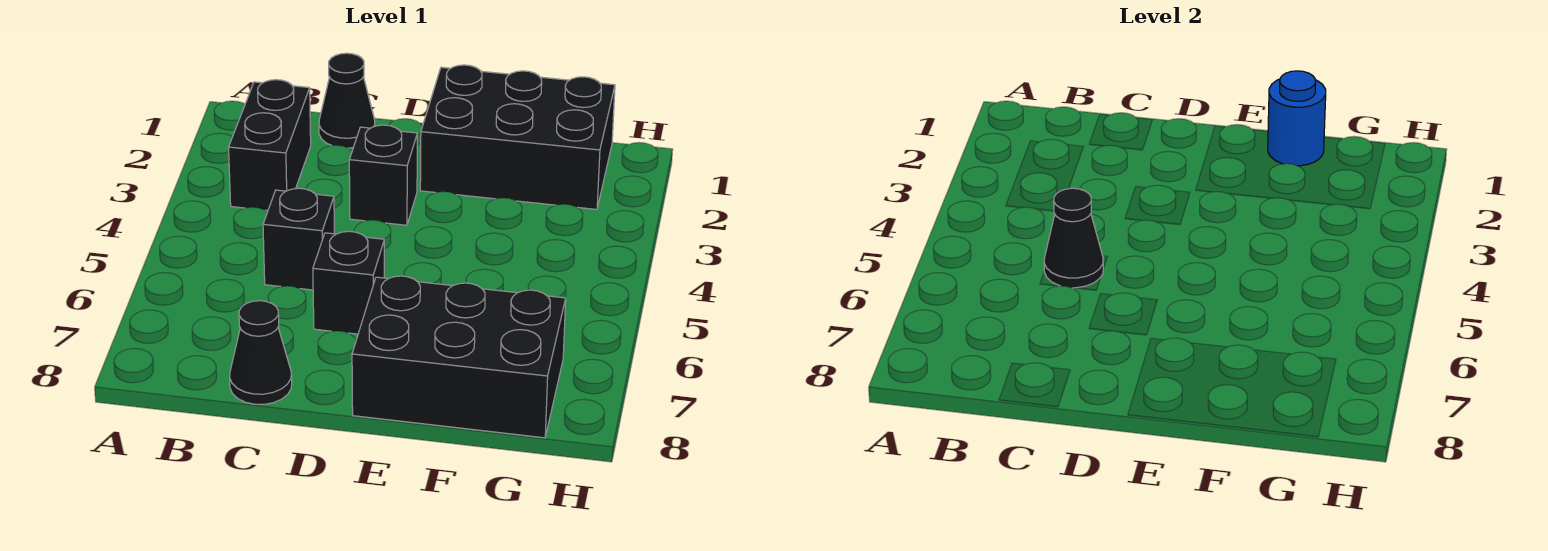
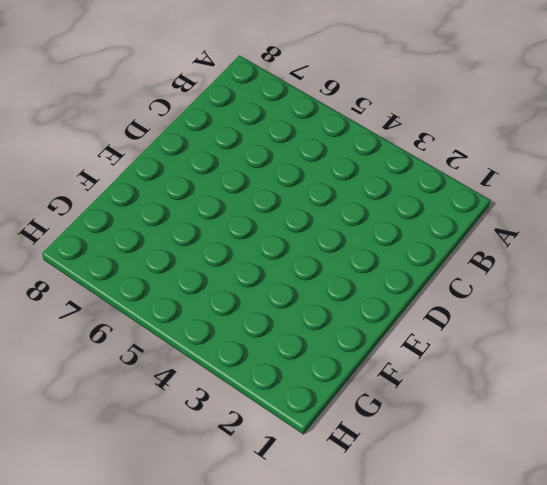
none -> black 1x2 brick [229,80,311,210]
none -> black 1x1 cone [319,53,375,148]

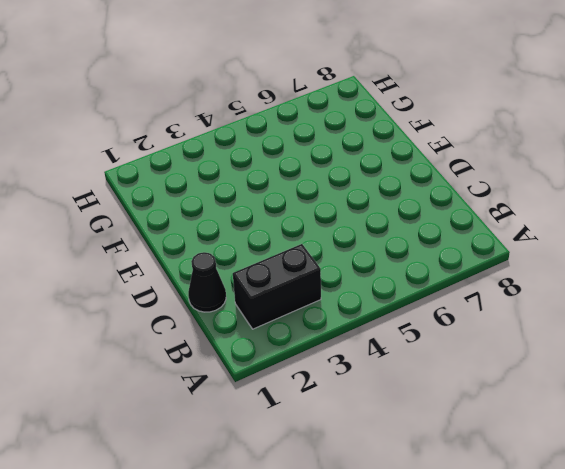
none -> black 1x1 brick [263,188,334,290]
none -> black 1x1 cone [230,301,292,404]

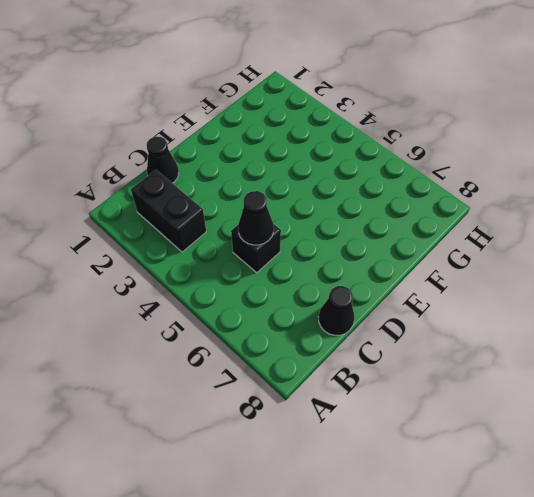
none -> black 1x1 brick [349,125,417,225]
none -> black 1x1 brick [313,231,384,334]

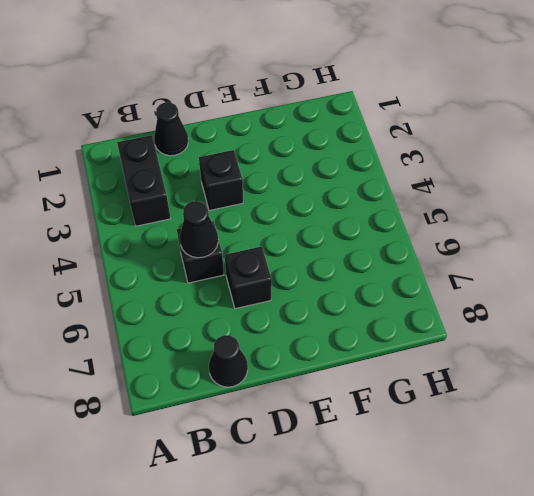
none -> black 2x3 brick [420,65,615,209]
none -> black 2x3 brick [352,276,566,438]

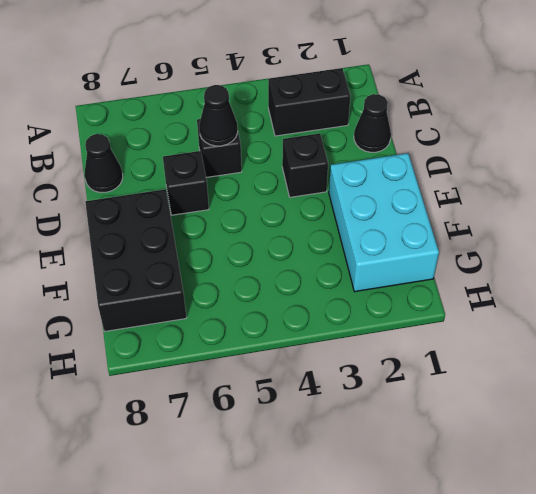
cyan 2x3 brick [329,153,439,292] -> black 2x3 brick [420,65,615,209]
none -> blue 1x1 round brick [1268,71,1326,166]

